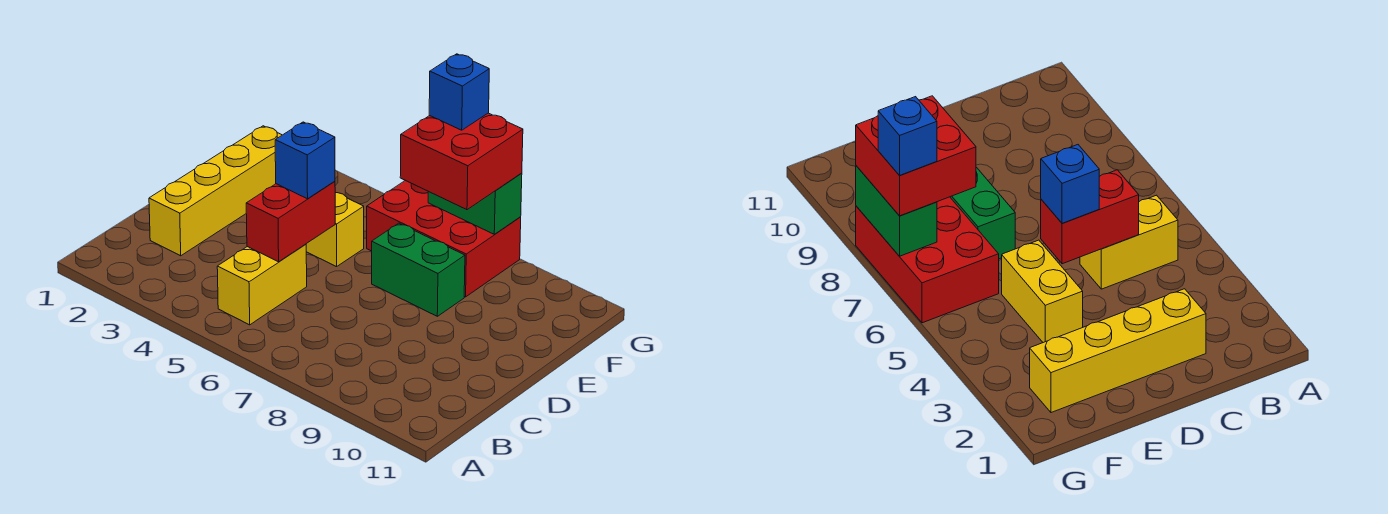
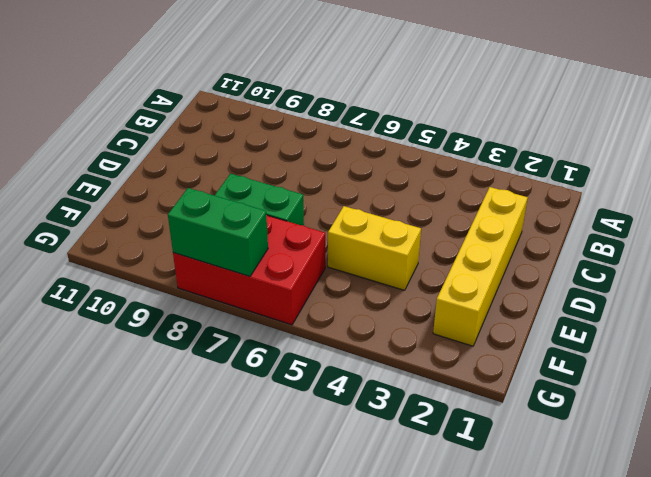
none -> yellow 1x2 brick [217,244,307,325]
none -> red 1x2 brick [246,181,335,262]

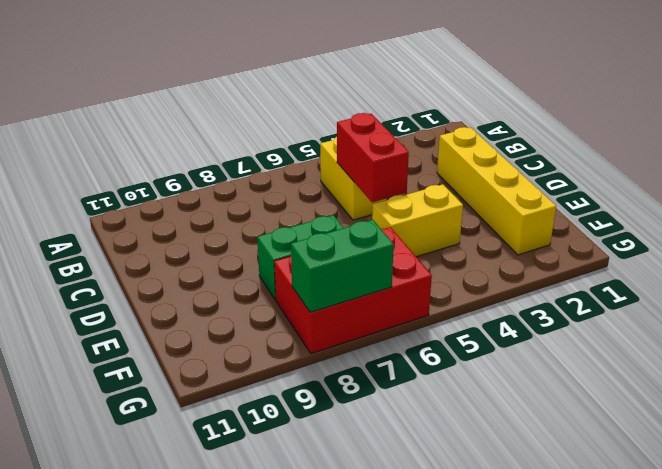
none -> blue 1x1 brick [275,122,335,199]
none -> red 2x2 brick [400,113,523,210]

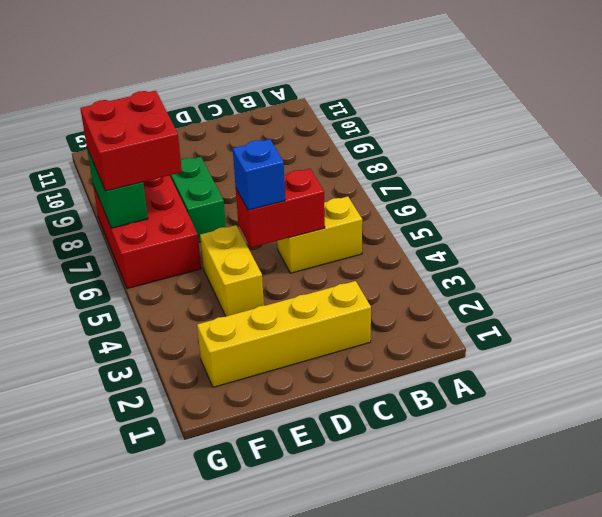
none -> blue 1x1 brick [429,54,489,130]

